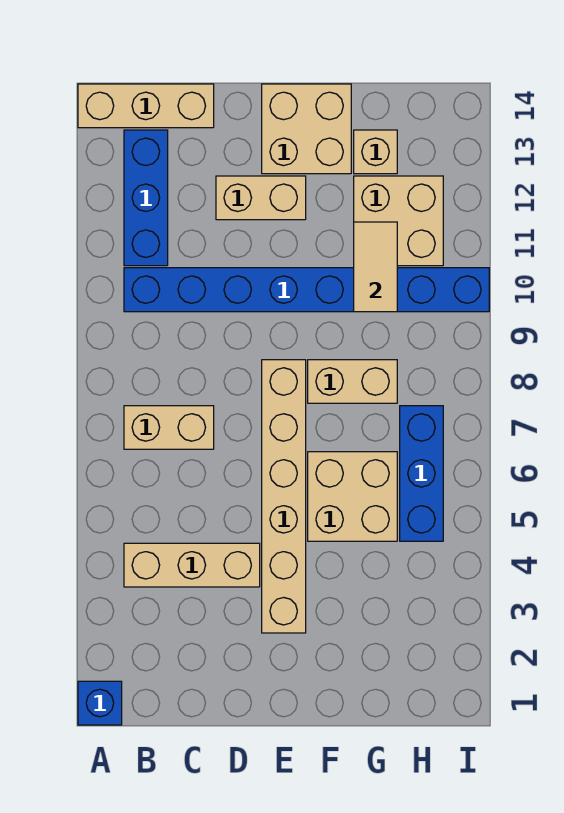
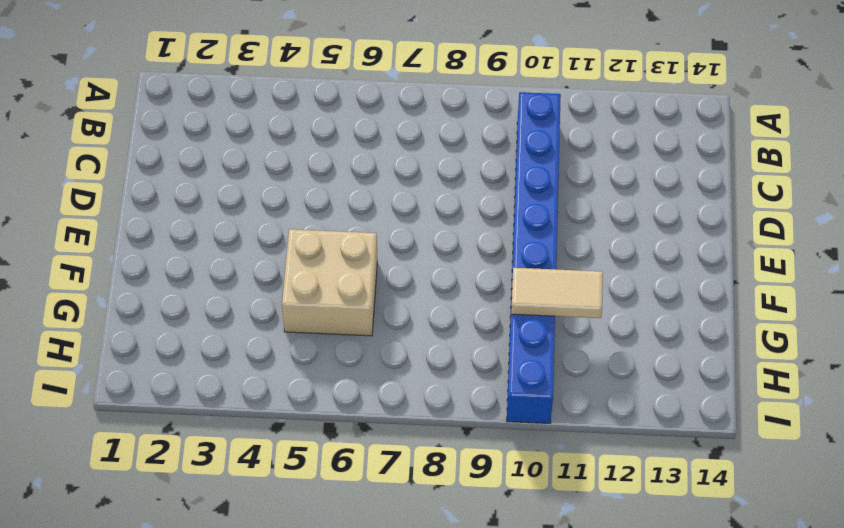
none -> blue 1x1 brick [78,681,122,725]
none -> tan 1x3 brick [78,84,214,128]
none -> tan 1x3 brick [124,543,260,587]

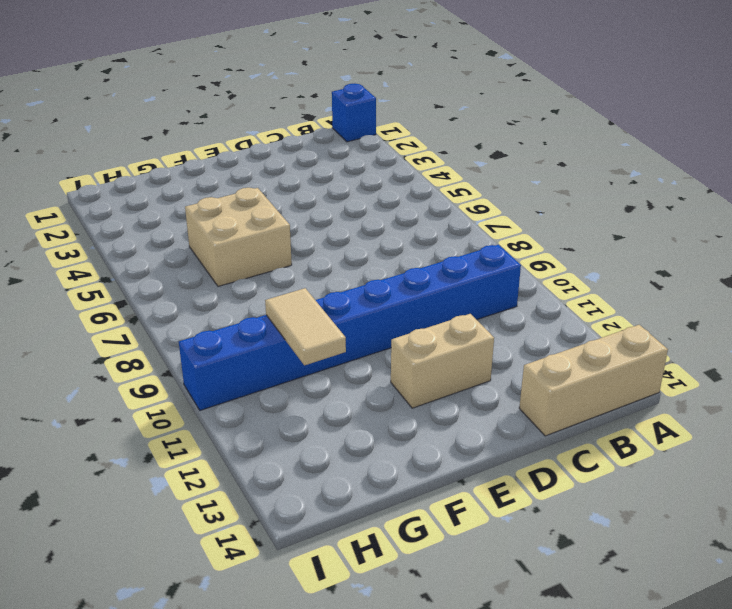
none -> tan 1x3 brick [124,543,260,587]
none -> tan 1x2 brick [124,406,214,449]
none -> blue 1x3 brick [124,130,168,266]

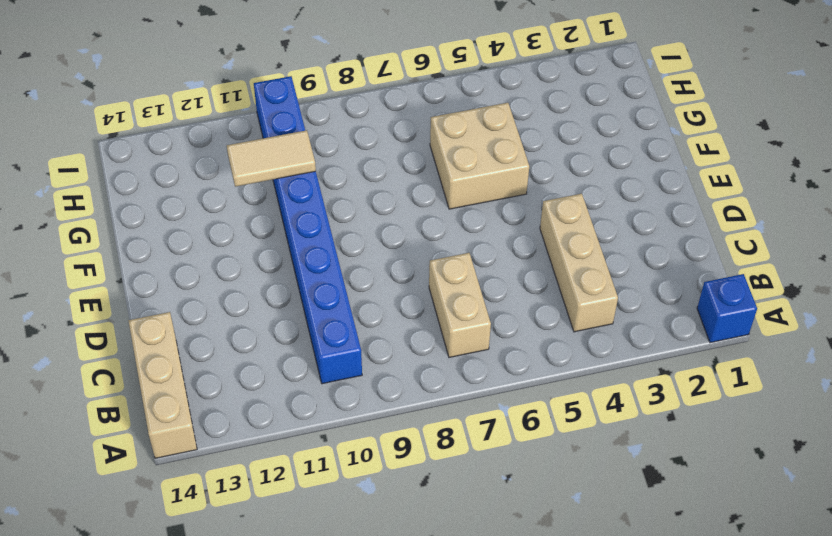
none -> blue 1x3 brick [124,130,168,266]
none -> tan 1x2 brick [216,176,306,220]
none -> tan 1x6 brick [262,360,306,633]

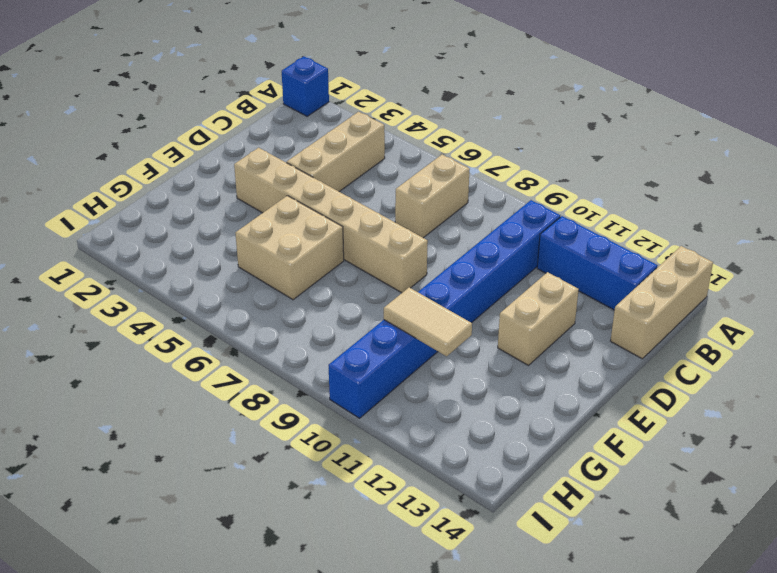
none -> tan 2x2 brick [262,84,351,174]
none -> tan 1x2 brick [308,360,397,403]
none -> tan 2x2 brick [354,176,443,266]

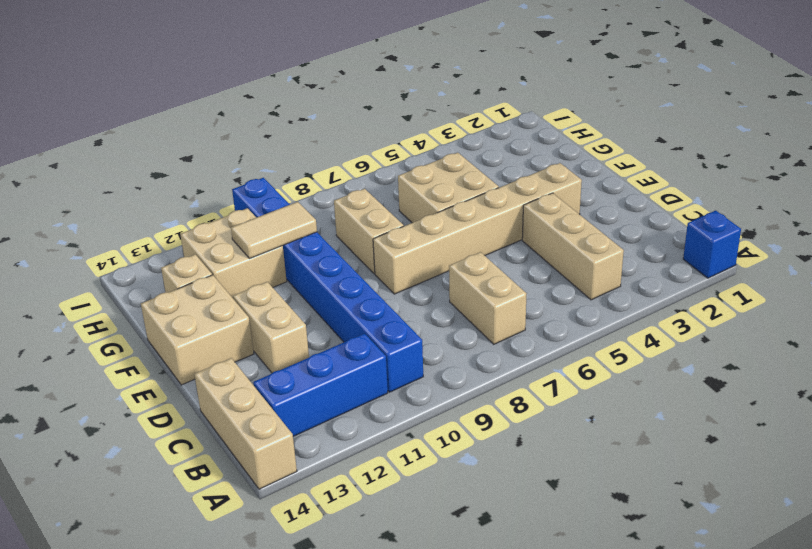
none -> blue 1x3 brick [400,406,443,541]

